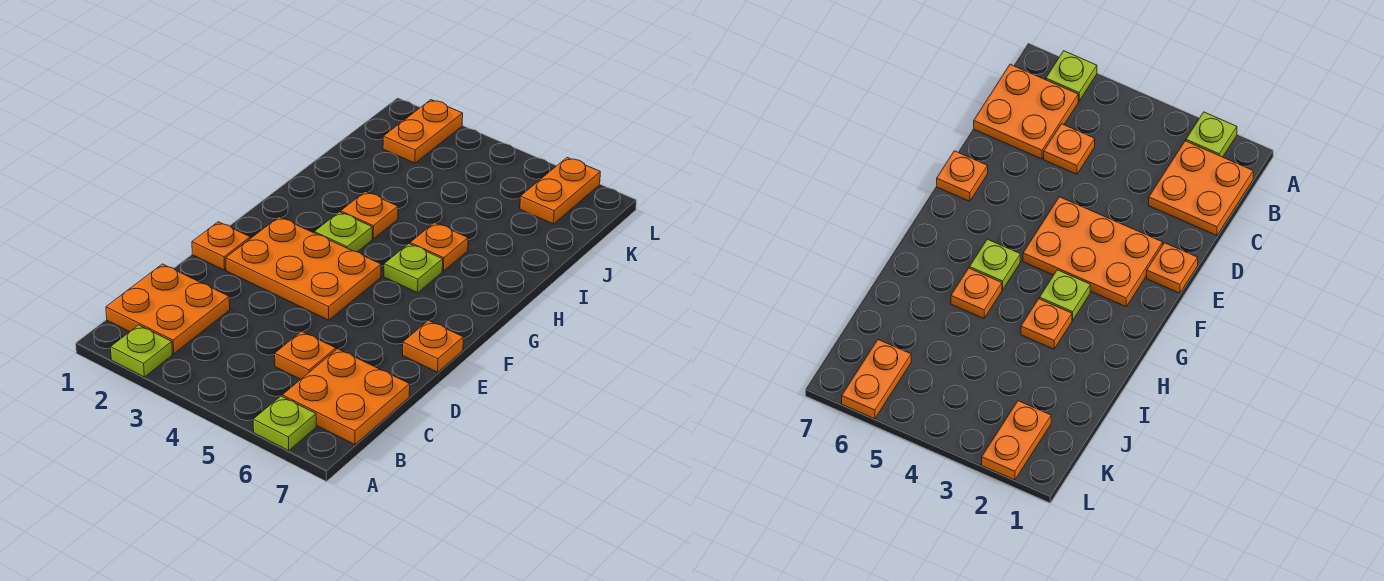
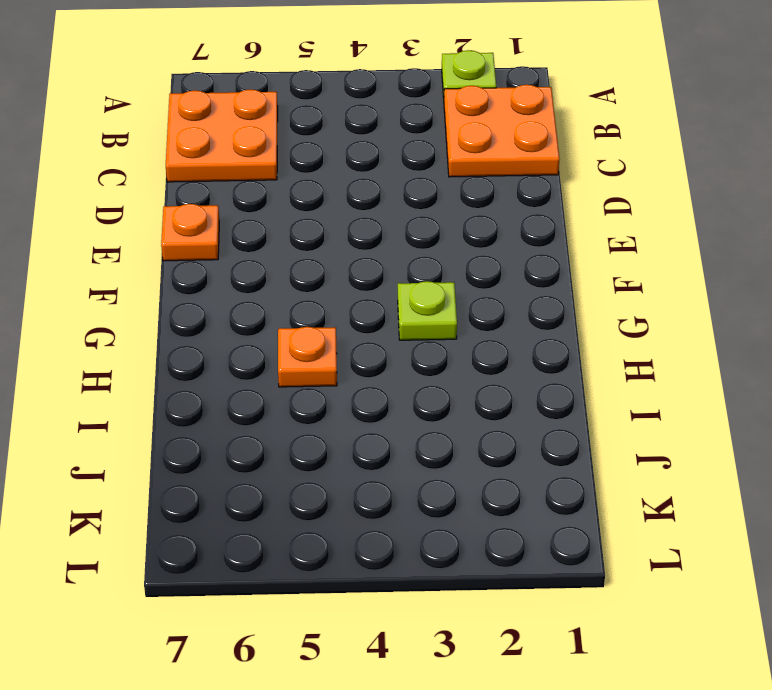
none -> lime 1x1 plate [253,396,316,451]
none -> orange 1x1 plate [275,331,336,379]
none -> orange 1x1 plate [192,222,250,270]

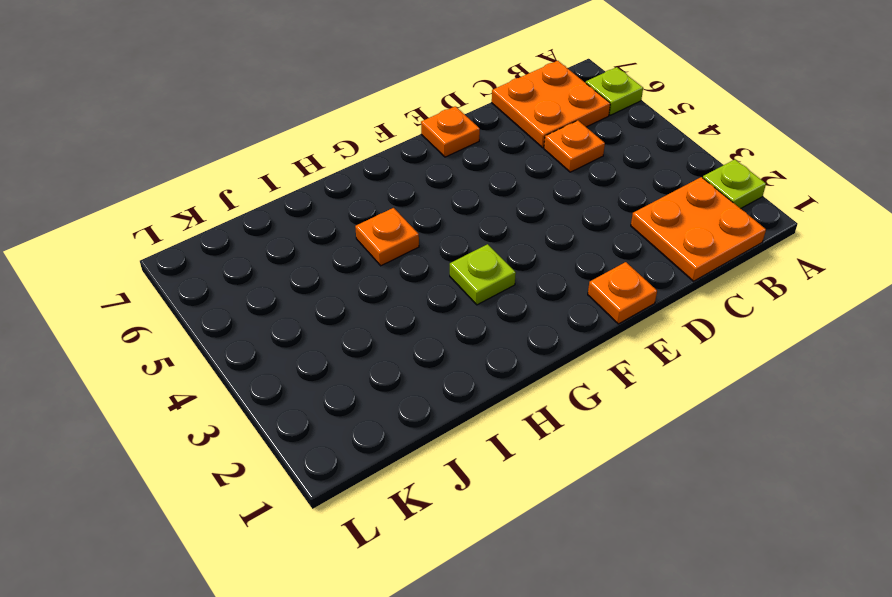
none -> orange 2x3 plate [226,217,381,320]
none -> lime 1x1 plate [384,244,443,293]
none -> orange 1x1 plate [341,192,398,239]

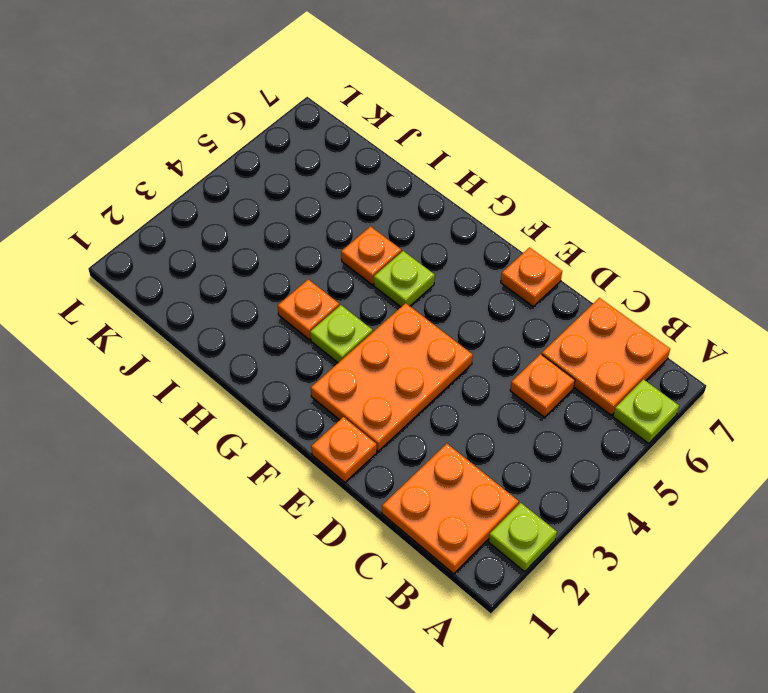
none -> orange 1x2 plate [383,100,463,163]
none -> orange 1x2 plate [520,158,600,224]

